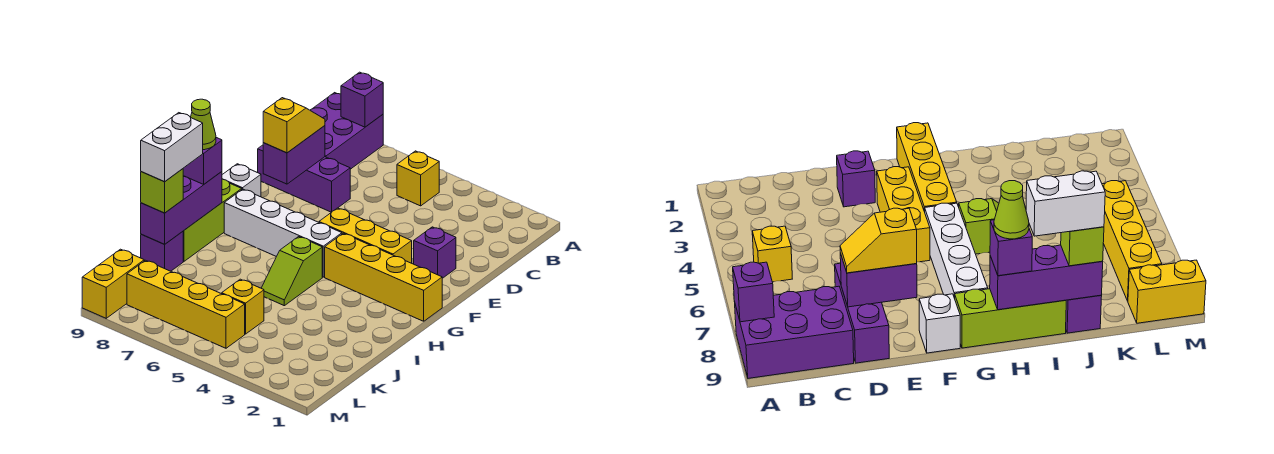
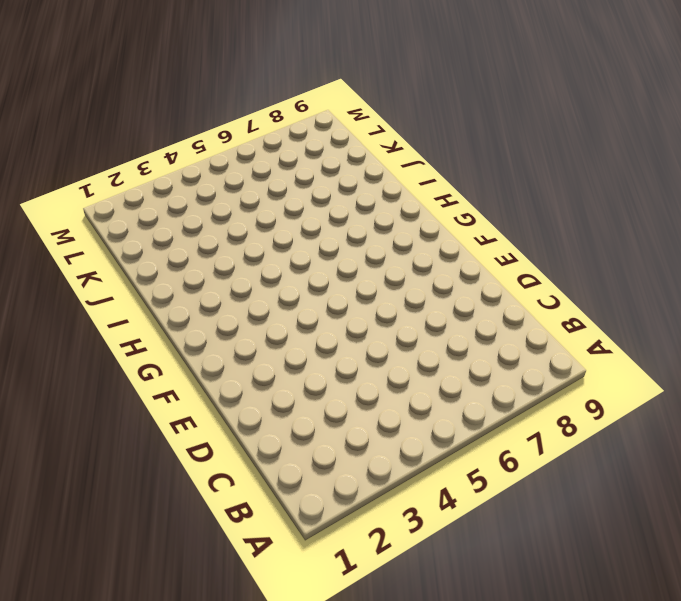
none -> purple 2x3 brick [310,93,383,169]
none -> yellow 1x1 brick [397,151,439,206]
none -> purple 1x3 brick [258,145,350,212]

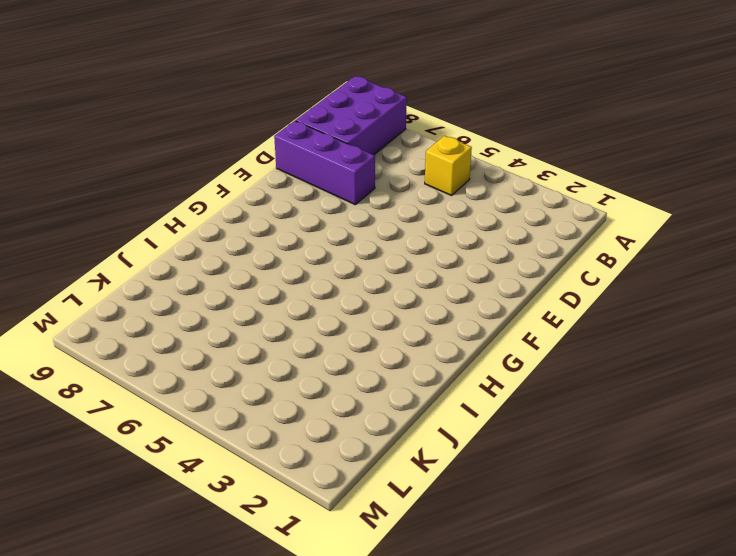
none -> purple 1x1 brick [414,227,456,278]
none -> yellow 1x3 brick [319,208,412,263]
none -> white 1x1 brick [222,164,261,197]

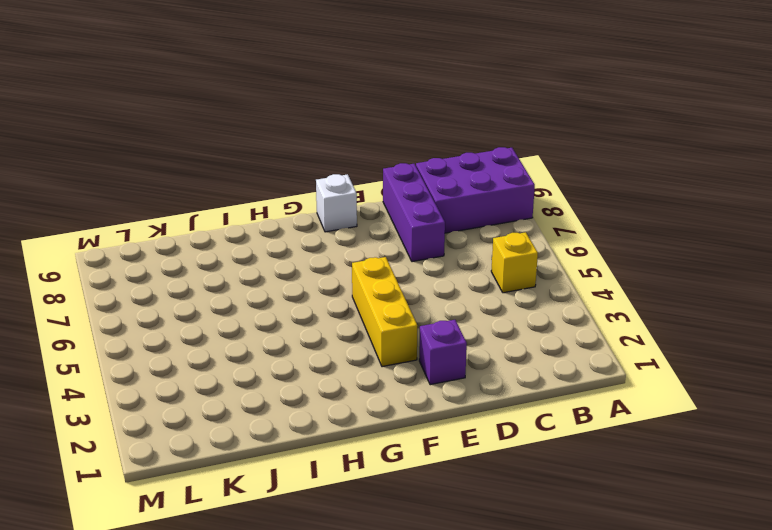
none -> yellow 1x4 brick [325,233,442,321]
none -> white 1x4 brick [224,189,342,277]
none -> lime 1x3 brick [183,179,242,261]

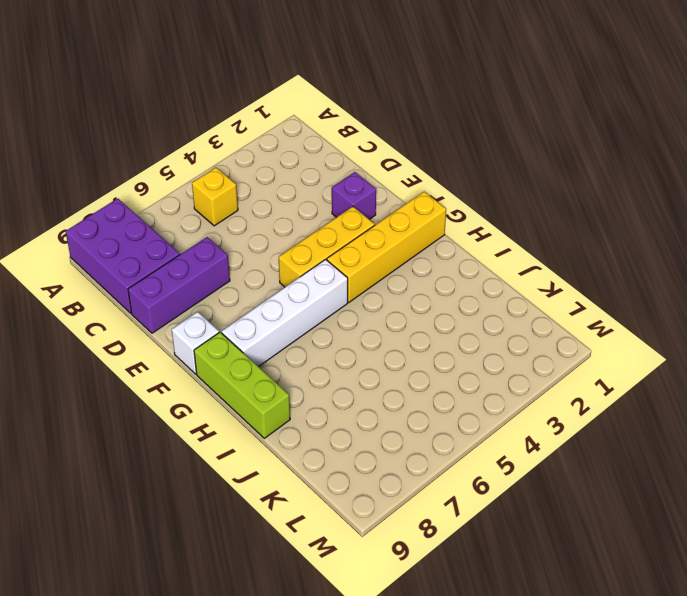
none -> lime 1x2 slope [261,237,322,306]
none -> purple 1x1 brick [141,232,183,271]
none -> yellow 1x1 brick [222,279,264,334]

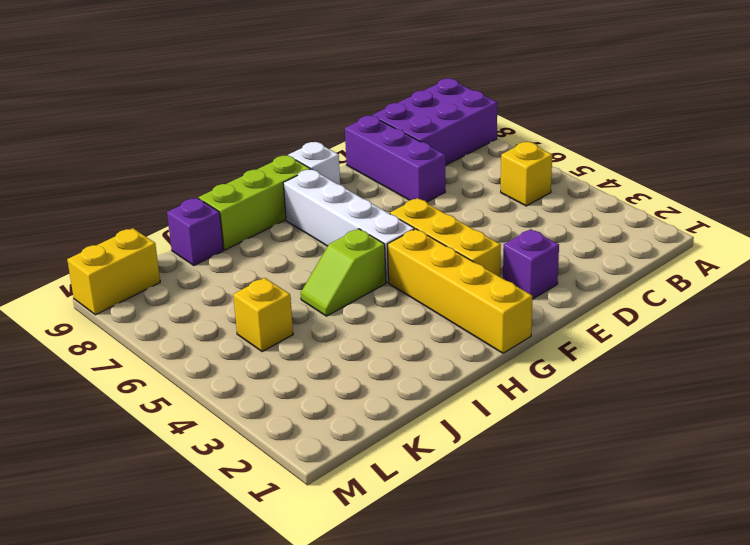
none -> yellow 1x4 brick [127,260,245,348]
none -> purple 1x1 brick [341,72,383,127]
none -> purple 1x2 brick [263,126,325,184]

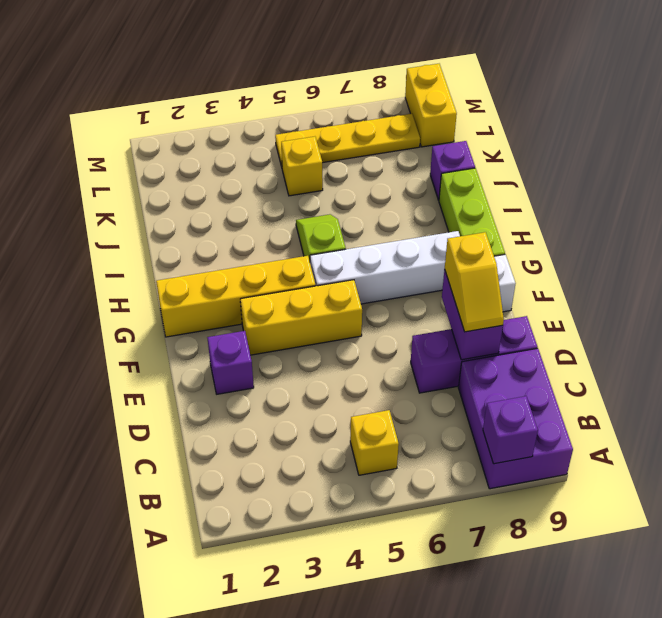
yellow 1x4 plate [275,114,420,167] -> yellow 1x4 brick [127,260,245,348]
none -> purple 1x3 brick [141,172,222,244]
none -> purple 1x1 brick [183,138,222,184]
none -> lime 1x1 brick [141,169,183,213]

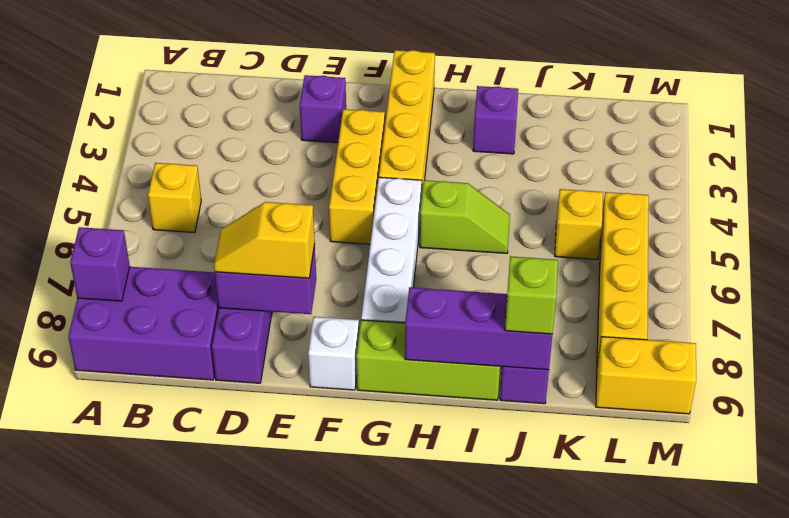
purple 1x1 brick [473,86,518,154] -> purple 1x1 brick moved to [183,138,222,184]
none -> lime 1x1 cone [191,99,216,150]
none -> white 1x2 brick [141,113,203,182]

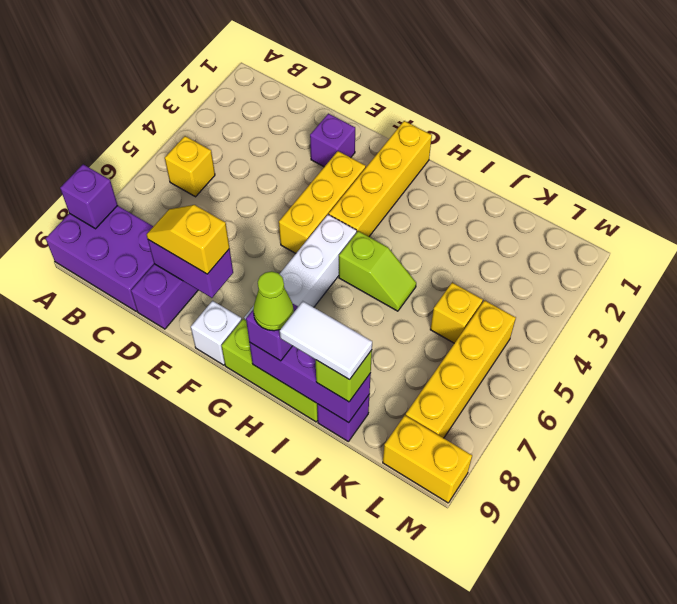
white 1x2 tile [280,301,372,380] -> white 1x2 brick [141,113,203,182]

